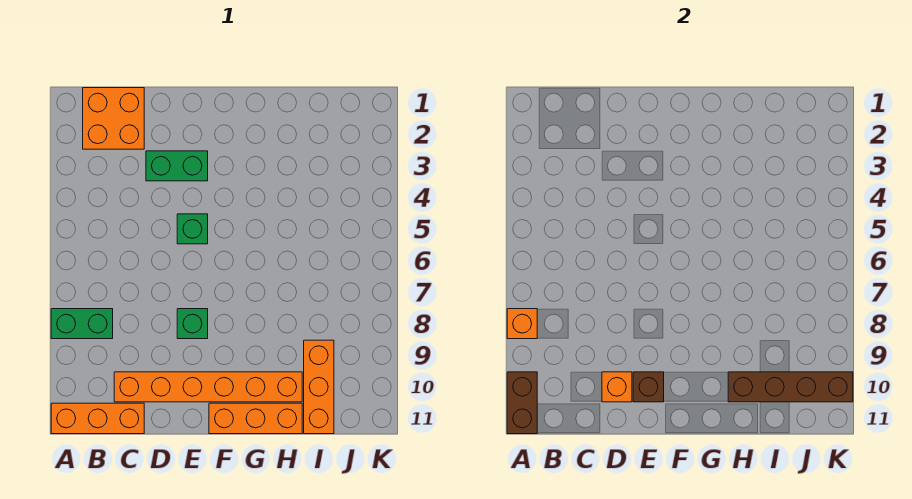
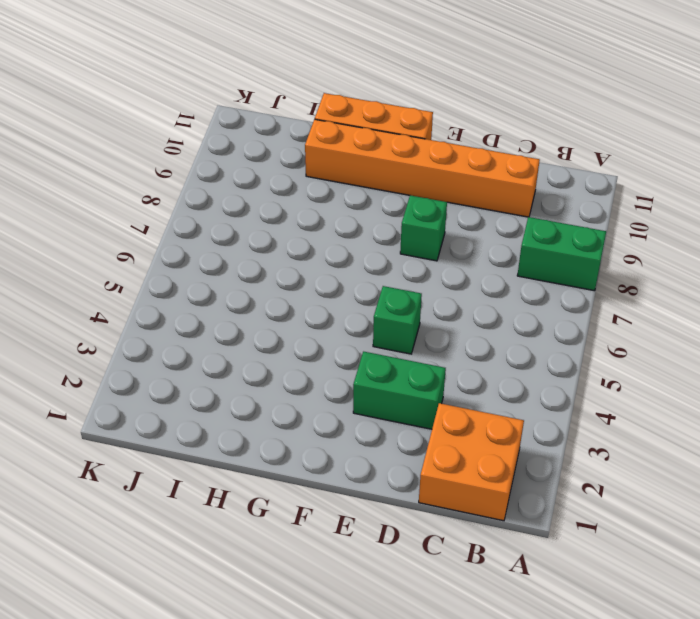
none -> orange 1x3 brick [51,403,144,434]
none -> orange 1x3 brick [304,340,334,434]
none -> orange 1x1 brick [507,309,537,339]

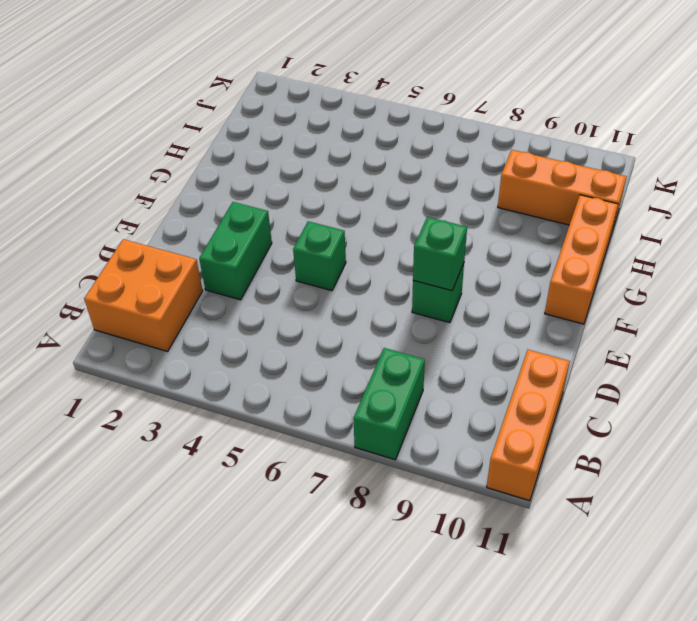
green 1x1 brick [413,217,467,291] -> none
none -> orange 1x6 brick [114,372,302,402]
none -> orange 1x1 brick [507,309,537,339]
none -> brown 1x2 brick [507,372,537,434]

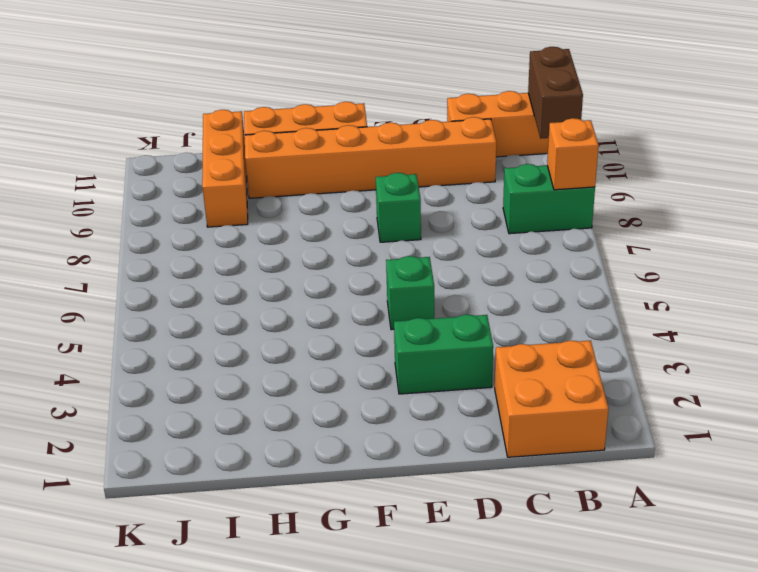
none -> orange 1x1 brick [602,372,632,402]
none -> brown 1x1 brick [633,372,664,402]
none -> brown 1x4 brick [728,372,853,402]

